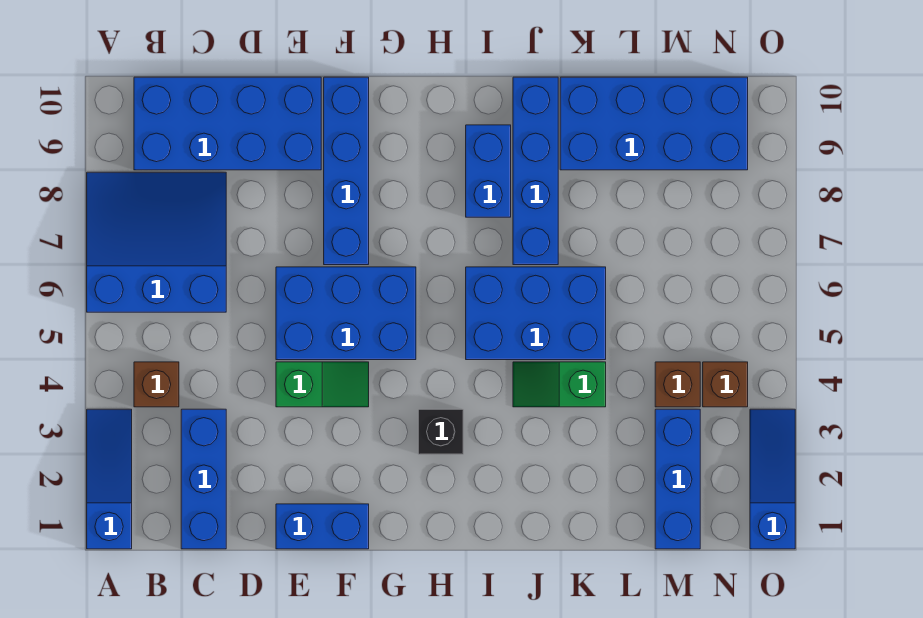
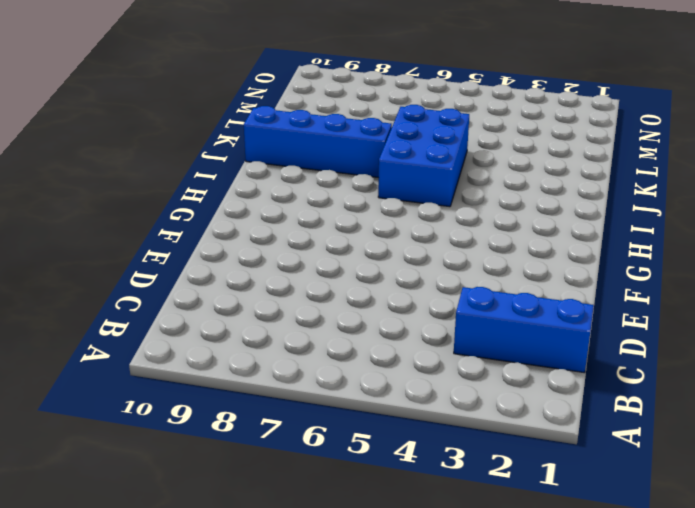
none -> blue 1x3 slope [87,409,132,549]
none -> blue 3x3 slope [87,172,226,312]
none -> brown 1x1 brick [134,362,179,407]

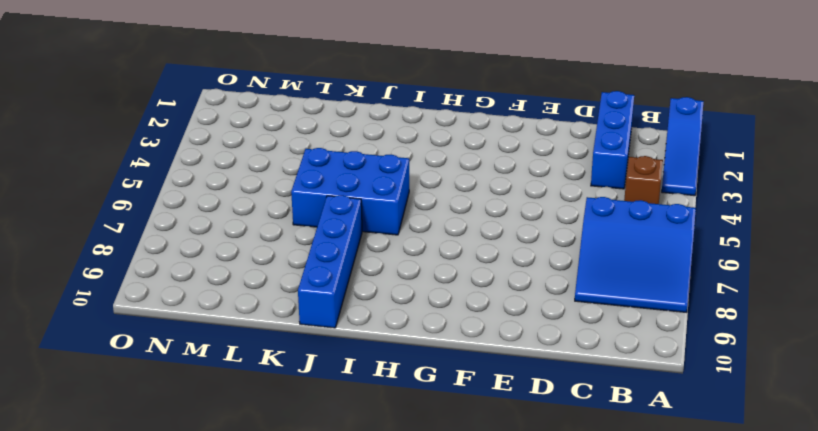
none -> blue 2x4 brick [134,77,321,170]
none -> blue 1x2 brick [276,504,369,549]
none -> green 1x2 slope [276,362,369,407]

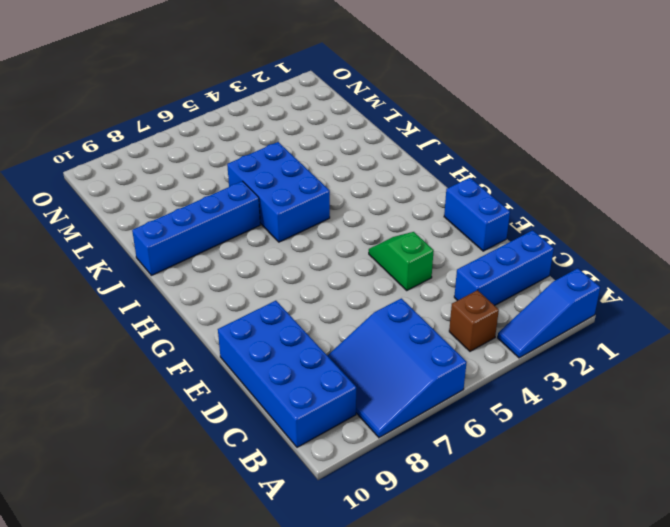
none -> blue 2x3 brick [276,267,416,360]
none -> blue 1x4 brick [324,77,369,265]
none -> black 1x1 brick [418,409,463,454]

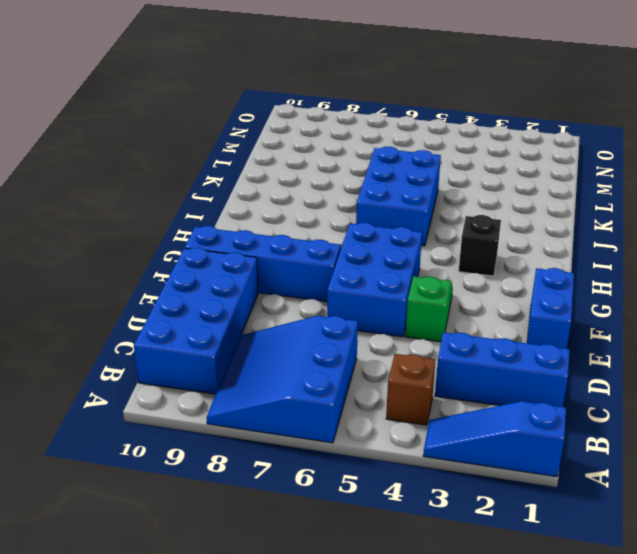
none -> blue 1x2 brick [466,125,511,217]
none -> green 1x2 slope [513,362,606,407]
none -> blue 1x4 brick [513,77,558,265]

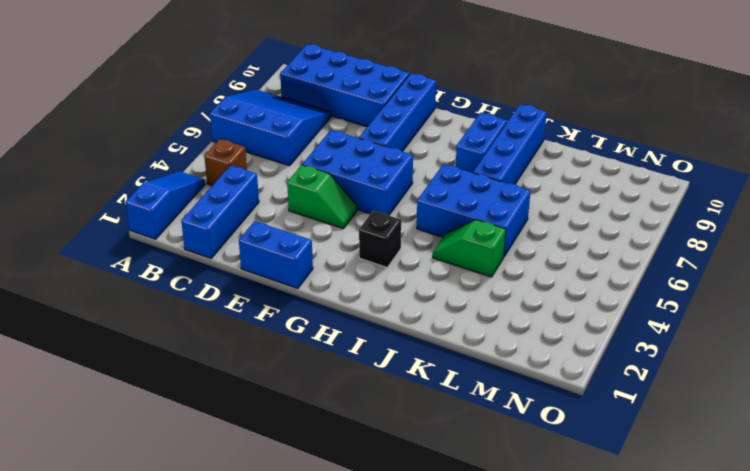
none -> blue 2x4 brick [560,77,748,170]
none -> blue 1x3 brick [655,409,700,549]
none -> brown 1x1 brick [655,362,700,407]

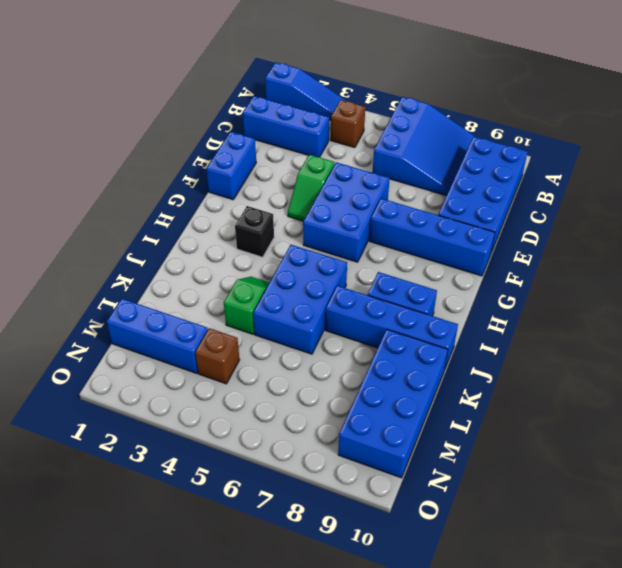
none -> brown 1x1 brick [703,362,748,407]
none -> blue 1x3 slope [750,409,795,549]

